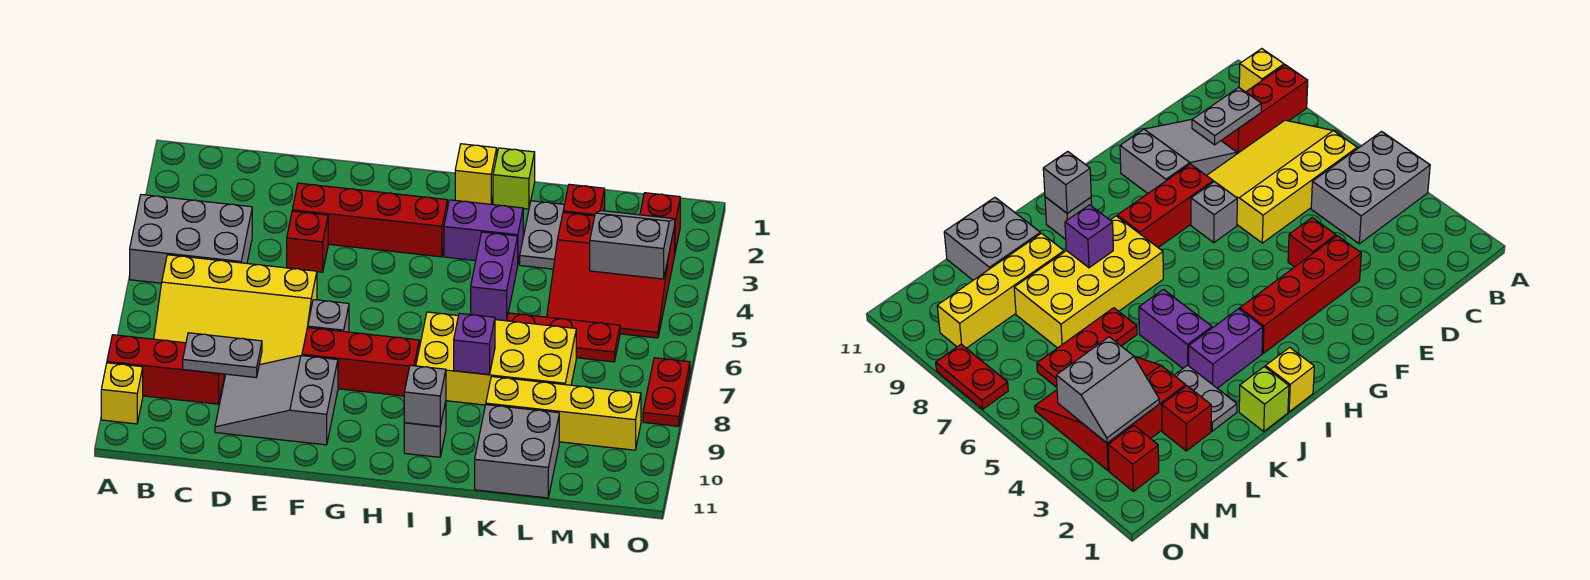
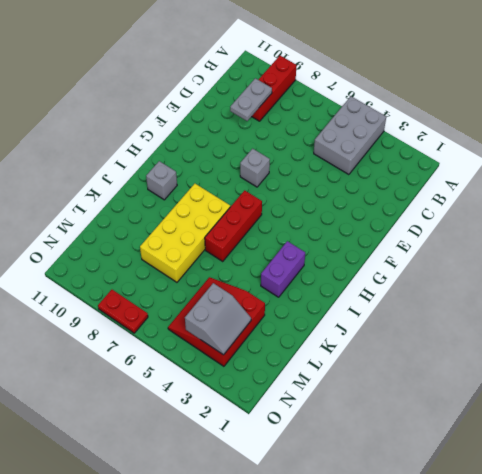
red 1x3 brick [205,190,262,261] -> red 1x3 brick moved to [302,328,419,396]
none -> yellow 1x1 brick [101,363,143,424]
none -> yellow 3x4 slope [154,255,317,376]
none -> grey 2x3 slope [215,356,338,445]

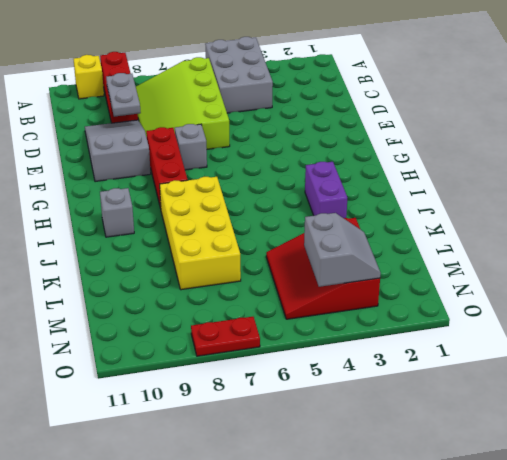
lime 3x4 slope [136,57,230,149] -> yellow 3x4 slope [154,255,317,376]
none -> red 1x4 brick [292,183,447,257]
none -> red 1x1 brick [287,211,328,272]
none -> yellow 1x1 brick [455,144,497,204]

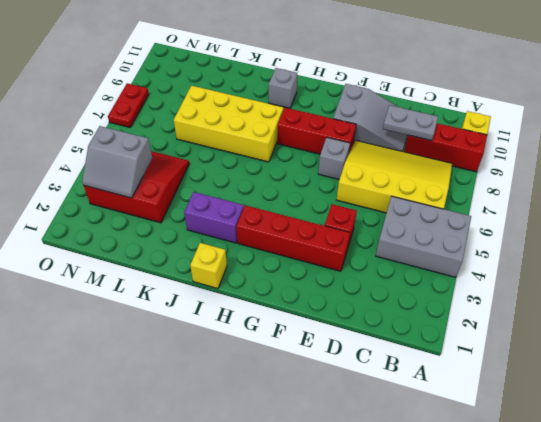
none -> lime 1x1 brick [493,148,535,209]
none -> purple 1x2 brick [471,232,518,321]
none -> grey 1x2 plate [520,201,564,269]

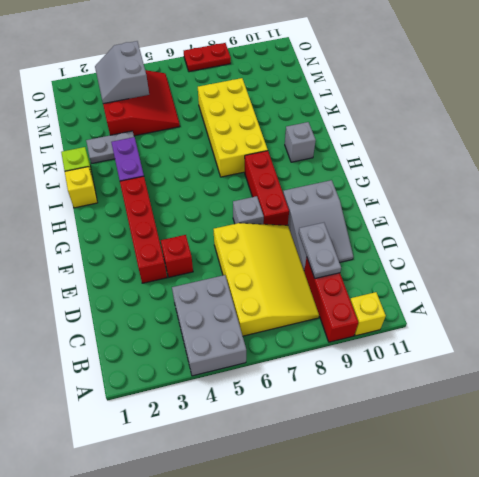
none -> purple 1x2 brick [471,232,518,321]
none -> red 1x3 plate [507,313,620,362]
none -> yellow 1x4 brick [486,377,641,450]

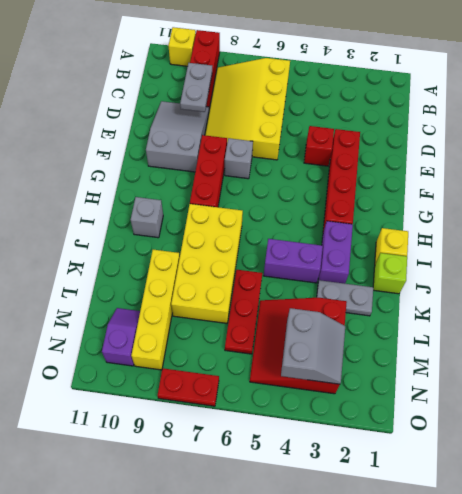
purple 1x2 slope [102,308,140,366] -> none
none -> grey 2x3 brick [130,195,252,283]
none -> grey 2x2 brick [475,405,559,498]
none -> red 1x1 brick [563,184,605,216]

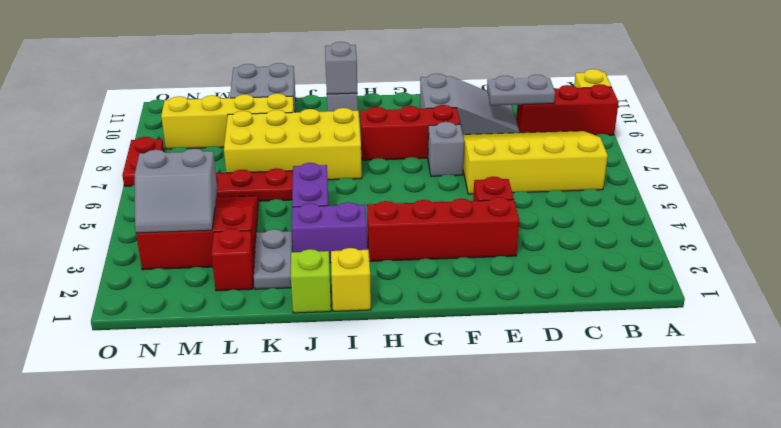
none -> grey 2x3 brick [130,195,252,283]
none -> red 1x1 brick [640,193,680,252]
none -> purple 1x1 brick [454,313,495,375]

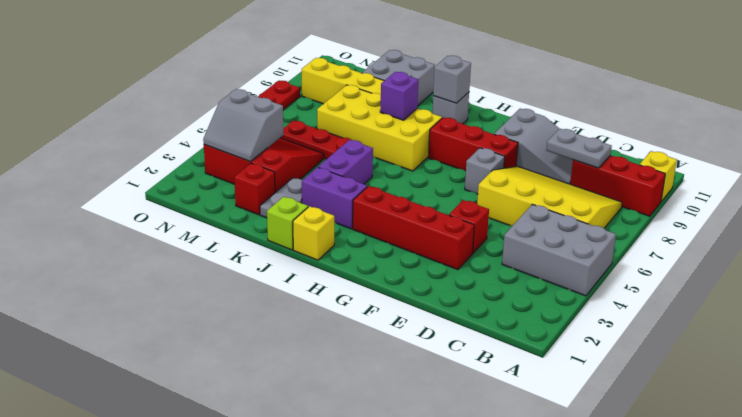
none -> red 1x1 brick [640,193,680,252]

